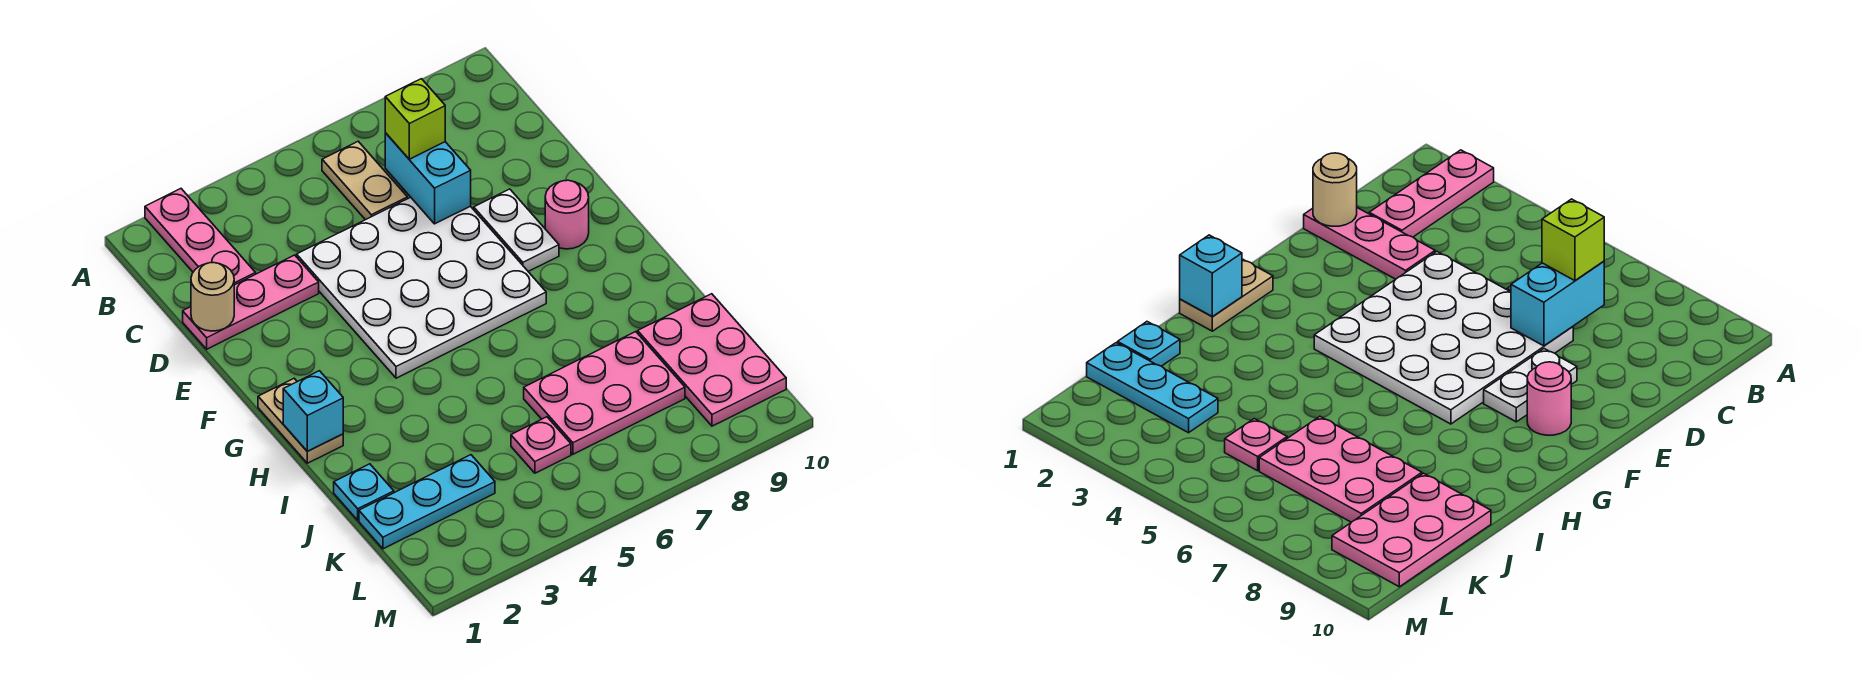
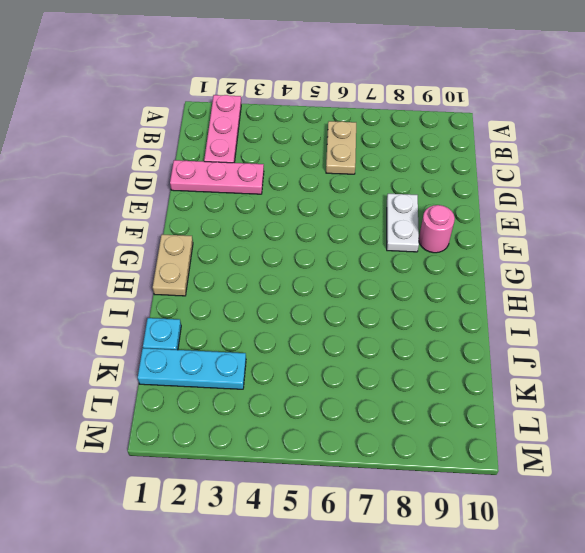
none -> white 4x4 plate [297,197,546,378]
none -> pink 2x3 plate [524,332,685,454]
none -> pink 2x3 plate [638,294,786,426]

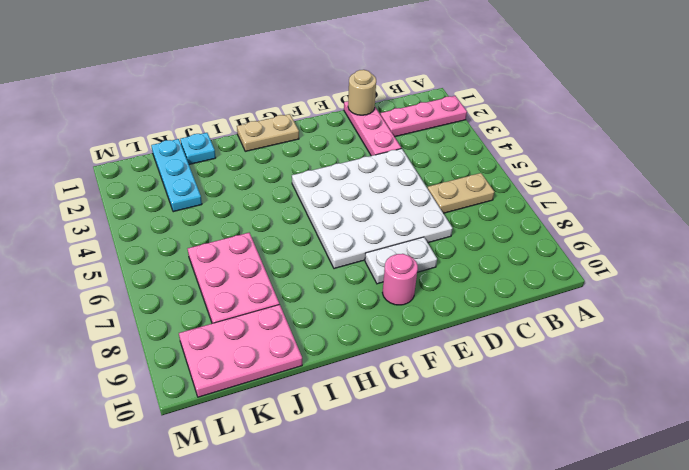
none -> pink 1x1 plate [511,417,571,473]
none -> cyan 1x2 brick [385,133,471,224]
none -> cyan 1x1 brick [283,371,343,451]

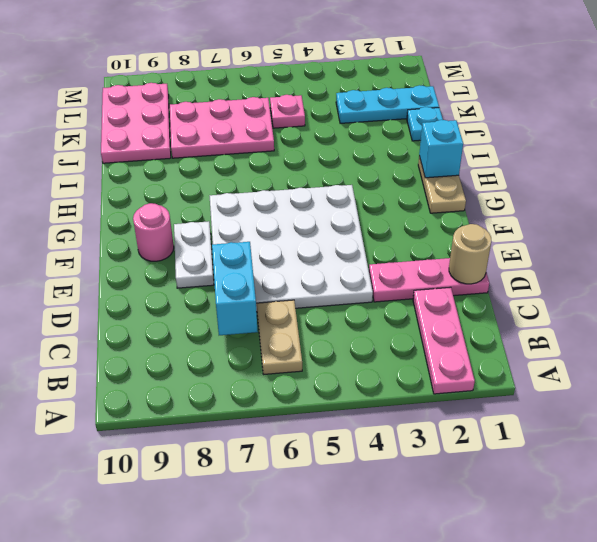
none -> lime 1x1 brick [385,79,445,159]

